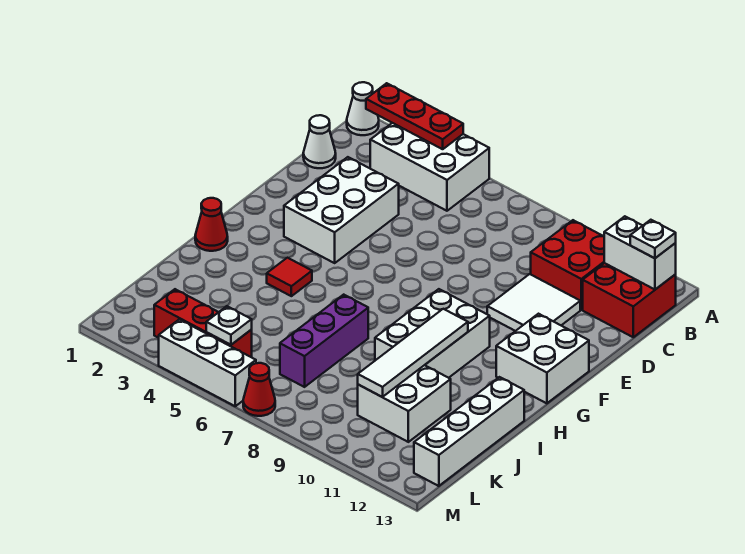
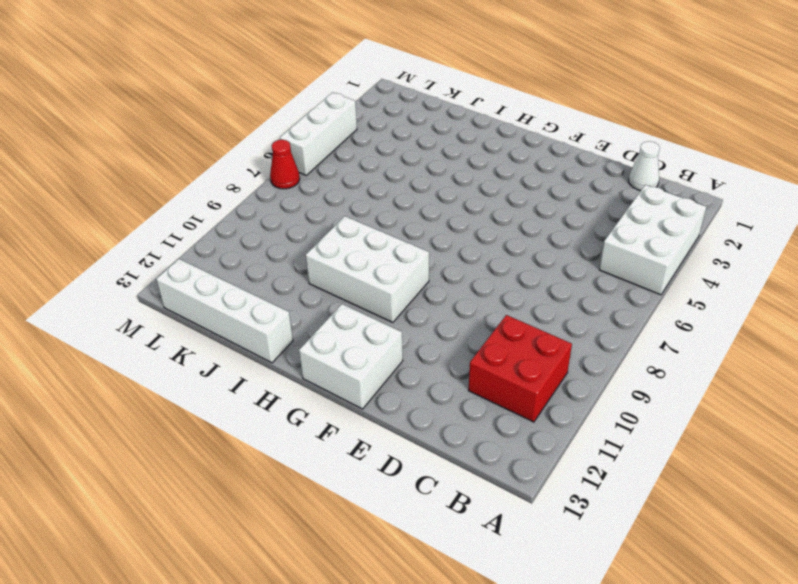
none -> white 1x1 cone [347,82,379,135]
none -> red 2x2 brick [583,263,676,337]
none -> white 2x3 brick [284,157,399,263]

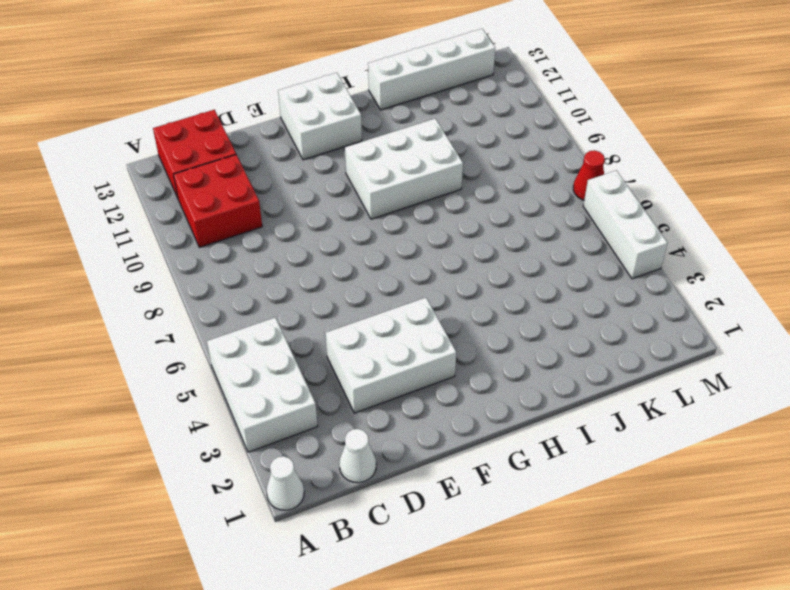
none -> white 2x2 tile [487,274,580,331]
none -> red 1x1 cone [195,198,228,251]
none -> red 1x1 tile [267,258,312,296]

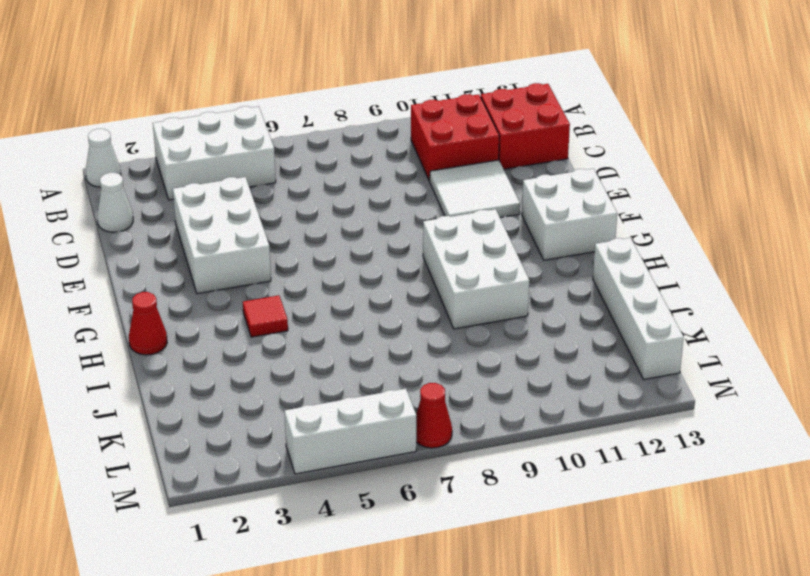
none -> purple 1x3 brick [280,295,368,387]
none -> white 2x2 brick [358,365,451,442]
none -> red 1x3 brick [154,289,252,357]

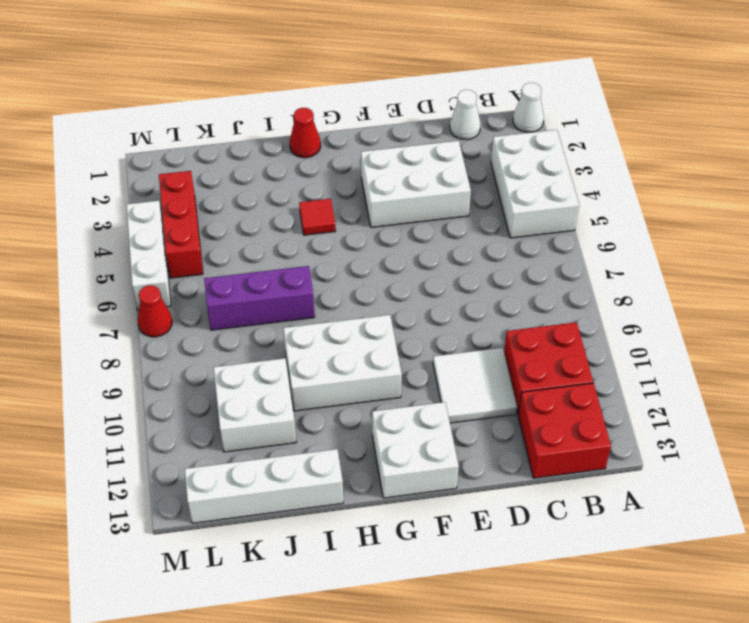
none -> red 1x3 plate [366,83,463,149]
none -> white 1x2 brick [604,216,676,289]
none -> white 1x4 tile [358,309,468,397]

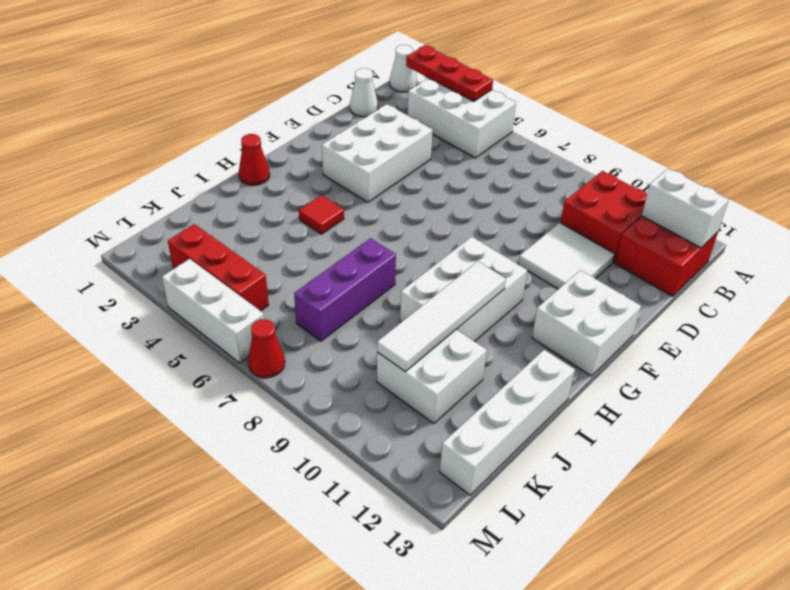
none -> white 1x1 plate [206,306,252,345]
none -> white 1x1 plate [630,220,676,258]

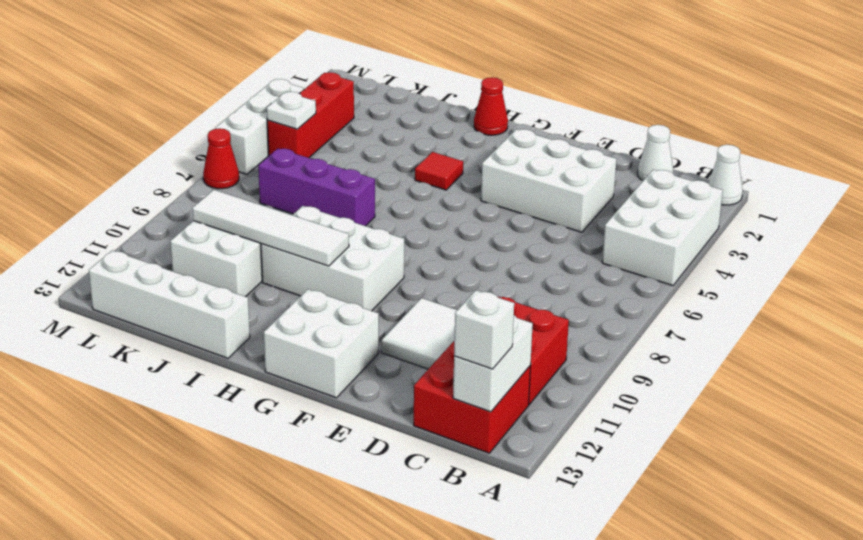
white 1x1 brick [454,290,514,369] -> white 1x1 plate [630,220,676,258]
none -> red 1x3 plate [366,83,463,149]

